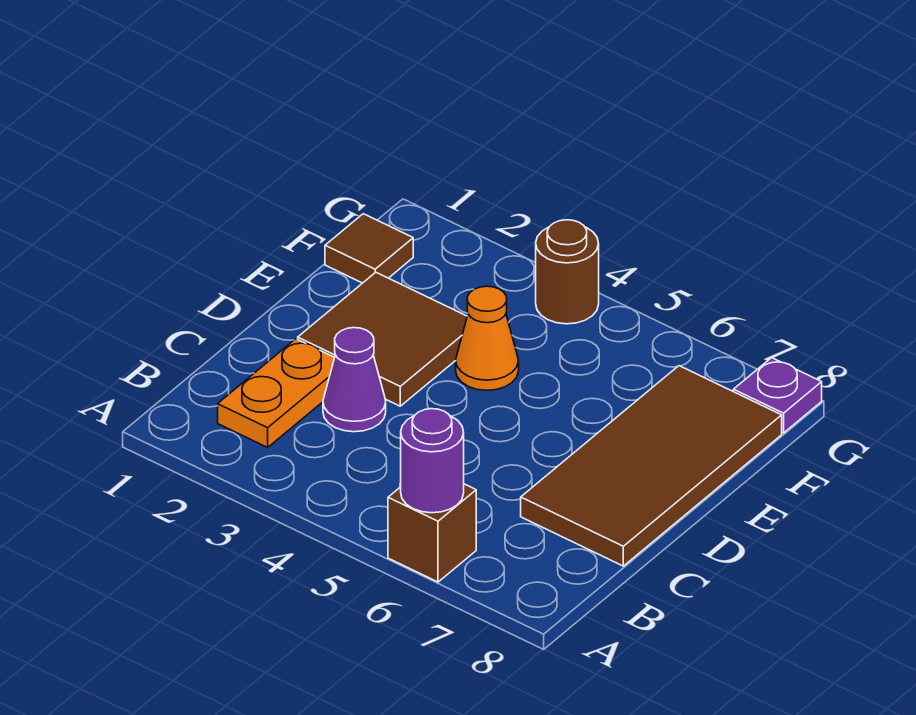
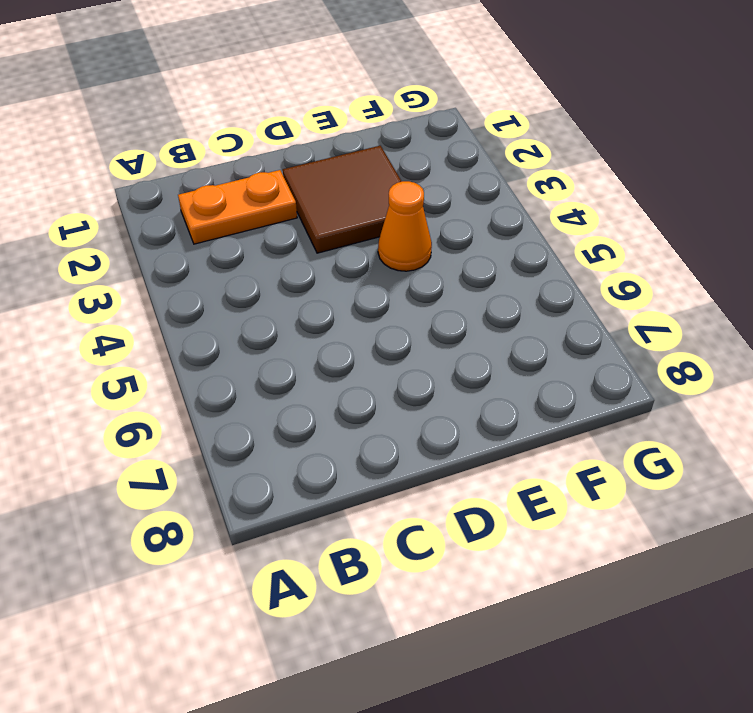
none -> brown 1x1 brick [388,484,476,582]
none -> purple 1x1 cone [323,328,386,432]

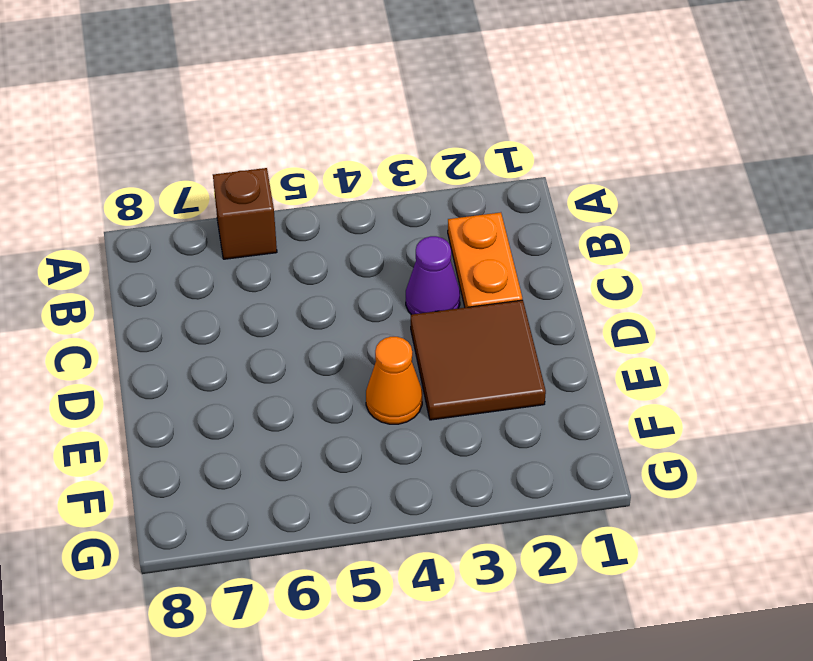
none -> brown 2x4 tile [521,366,782,566]
none -> brown 1x1 tile [325,214,413,283]

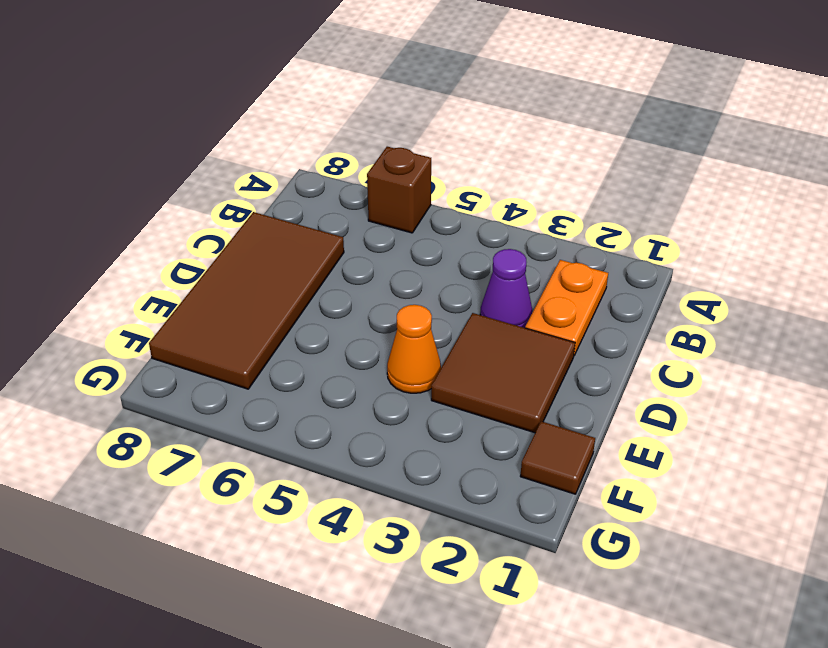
none -> brown 1x1 round brick [536,220,599,324]
none -> purple 1x1 plate [733,358,822,433]

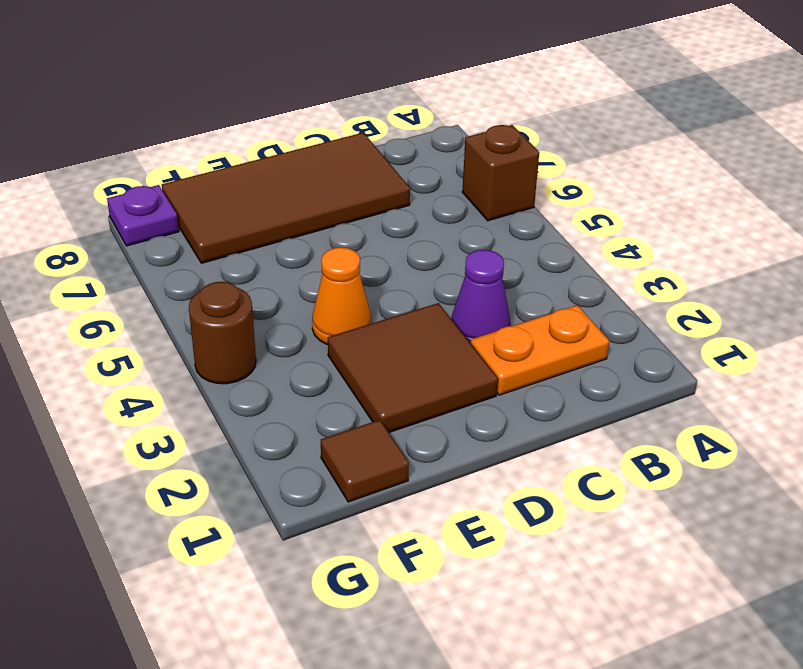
none -> purple 1x1 round brick [401,409,464,513]

